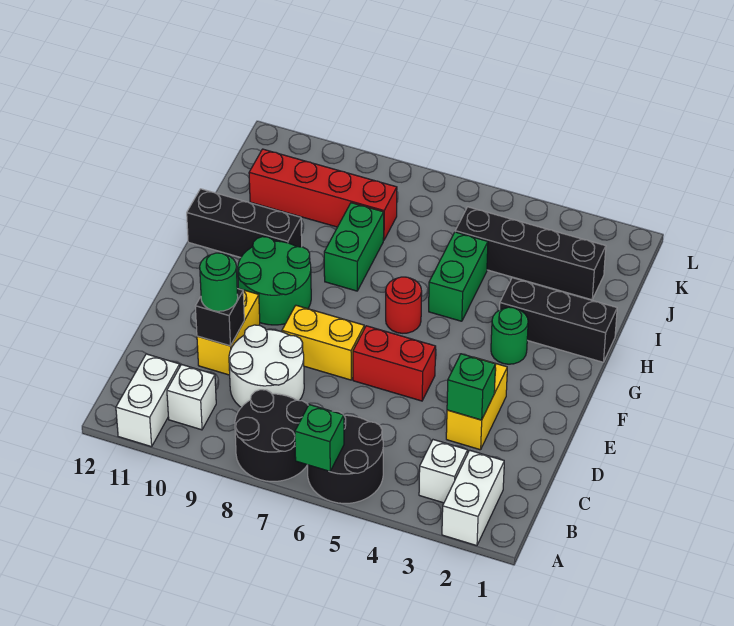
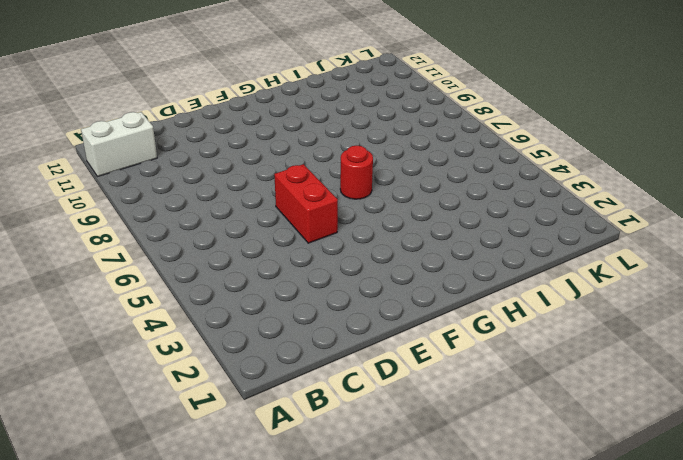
none -> white 1x2 brick [442,450,504,546]
none -> black 2x2 round brick [308,411,383,503]
none -> black 2x2 round brick [235,390,308,481]

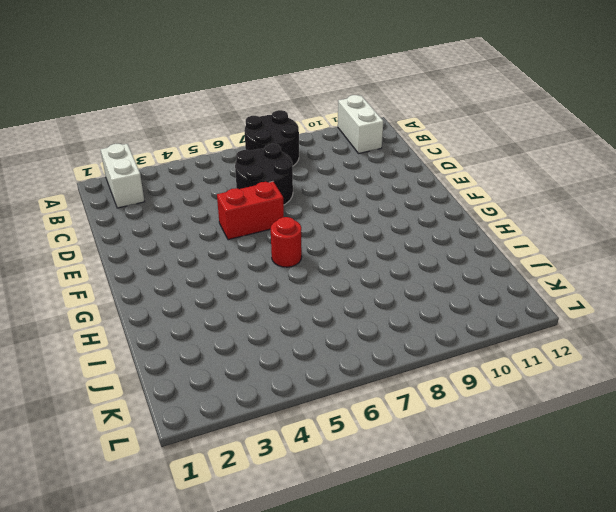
black 2x2 round brick [235,144,293,205] -> black 2x2 round brick moved to [308,411,383,503]
none -> white 1x1 brick [419,440,468,503]
none -> white 1x1 brick [167,364,216,430]
none -> white 2x2 round brick [229,325,304,407]

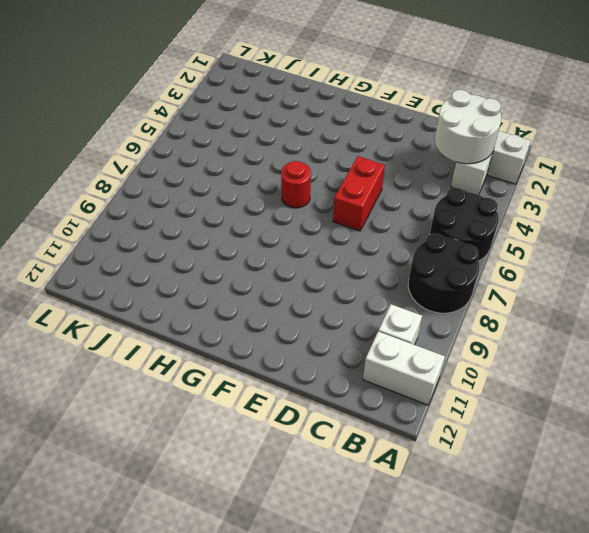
white 2x2 round brick [435,90,502,164] -> white 2x2 round brick moved to [229,325,304,407]
none -> yellow 1x2 brick [446,357,507,450]
none -> yellow 1x2 brick [197,290,260,375]
none -> yellow 1x2 brick [282,305,364,380]

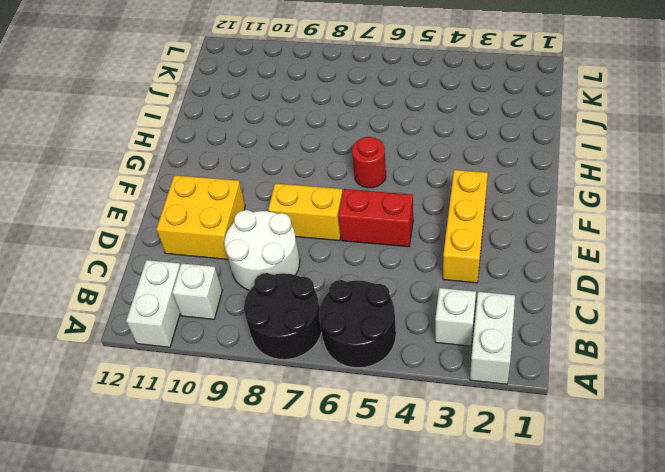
yellow 1x3 brick [443,170,488,283] -> yellow 1x2 brick [446,357,507,450]
yellow 2x2 brick [156,175,245,259] -> yellow 1x2 brick [197,290,260,375]
none -> green 2x2 round brick [238,237,311,325]
none -> green 1x1 round brick [491,307,528,364]
none -> black 1x3 brick [500,278,617,362]

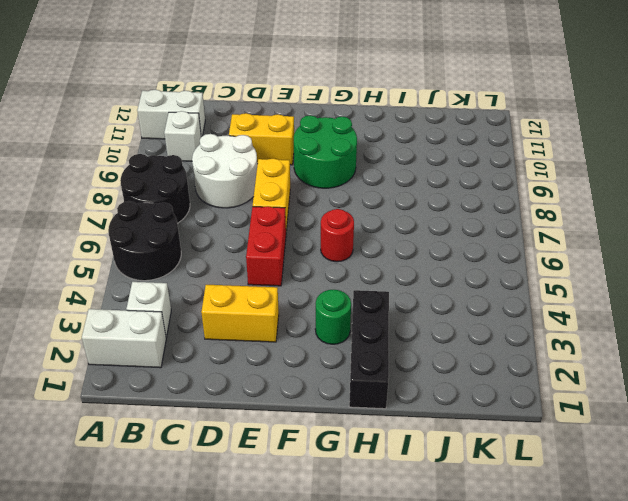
none -> green 1x2 brick [429,232,488,321]
none -> green 1x2 brick [324,203,384,291]
none -> black 1x3 brick [187,189,302,257]

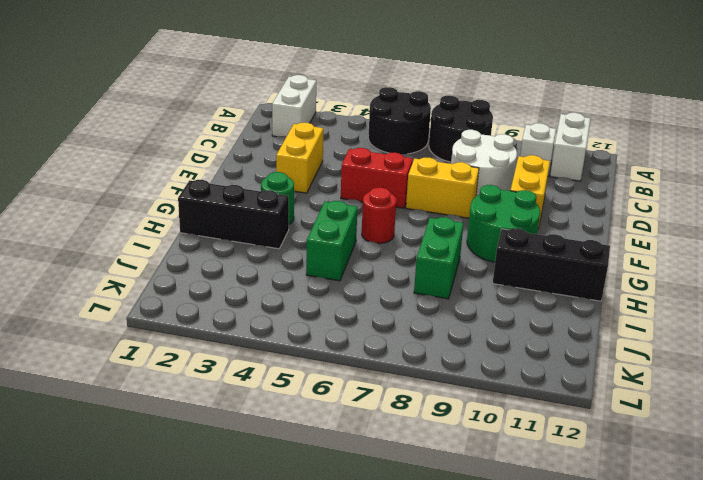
none -> white 1x1 brick [419,440,468,503]
none -> black 1x4 brick [455,207,606,300]
none -> red 1x4 brick [249,149,397,240]

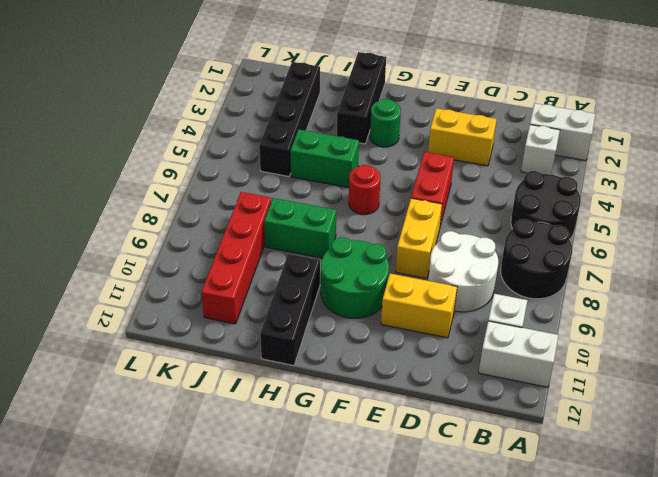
none -> green 1x1 brick [295,405,344,471]
none -> green 1x1 brick [447,354,496,420]
none -> black 1x1 brick [195,289,244,346]

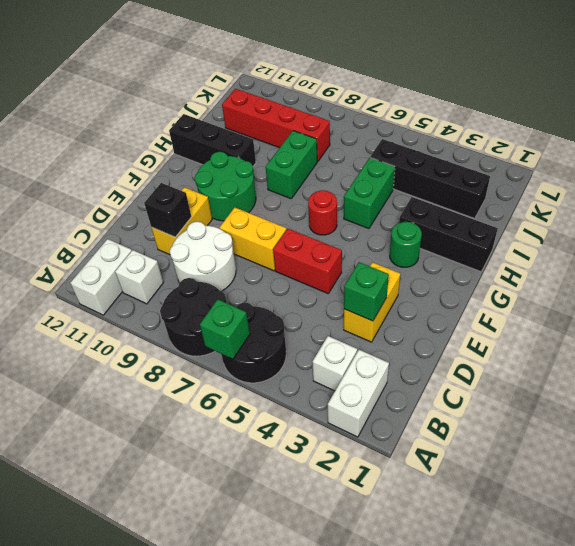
none -> green 1x1 round brick [200,253,238,311]

